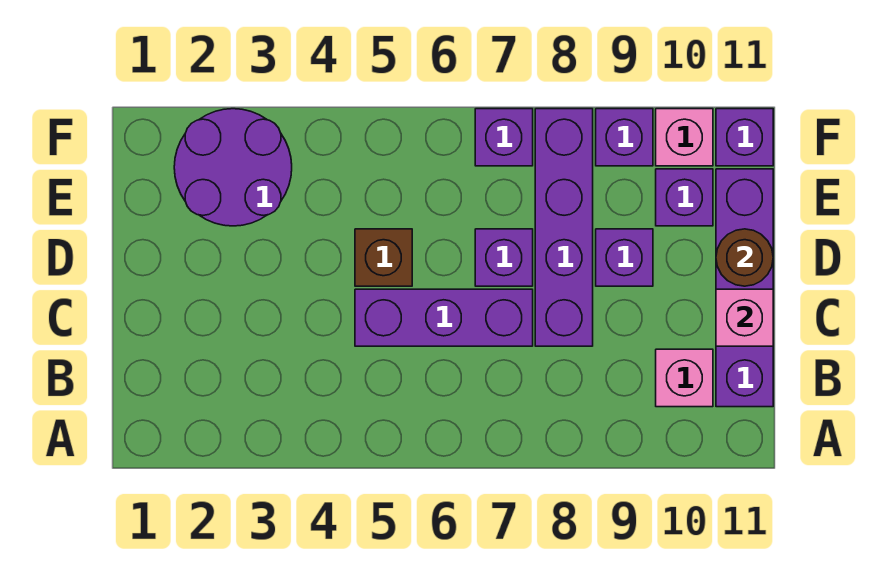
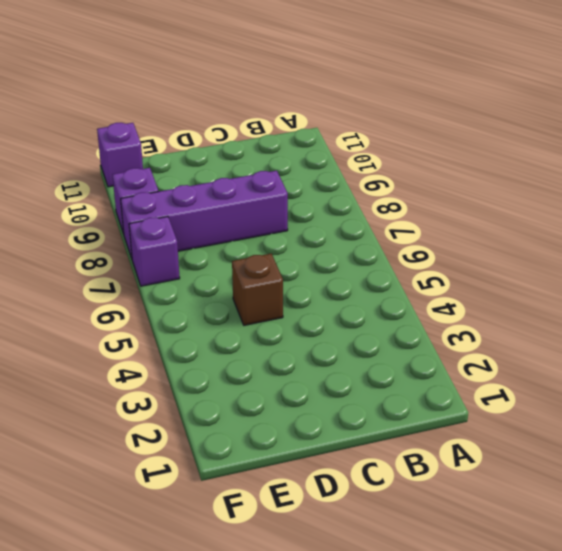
none -> pink 1x1 brick [656,349,713,407]
none -> purple 1x4 brick [716,169,773,407]
none -> purple 1x3 brick [355,289,533,346]

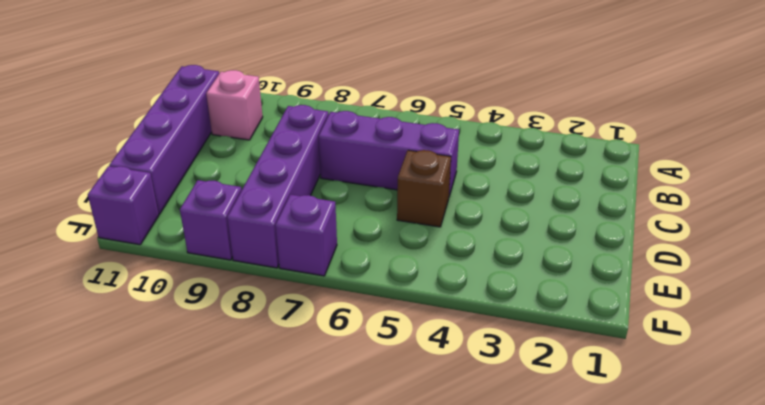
none -> purple 1x1 brick [475,229,533,286]
none -> purple 1x1 brick [596,229,653,286]
none -> purple 2x2 round brick [174,109,292,226]

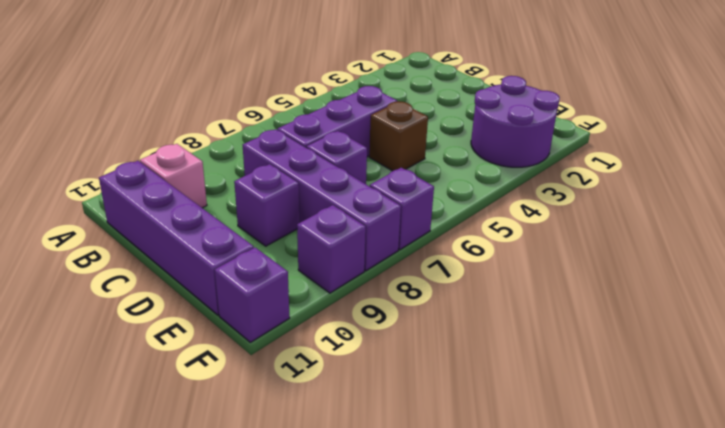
none -> purple 1x1 brick [656,169,713,226]
none -> pink 1x1 brick [656,109,713,166]
none -> pink 1x1 brick [716,289,773,346]

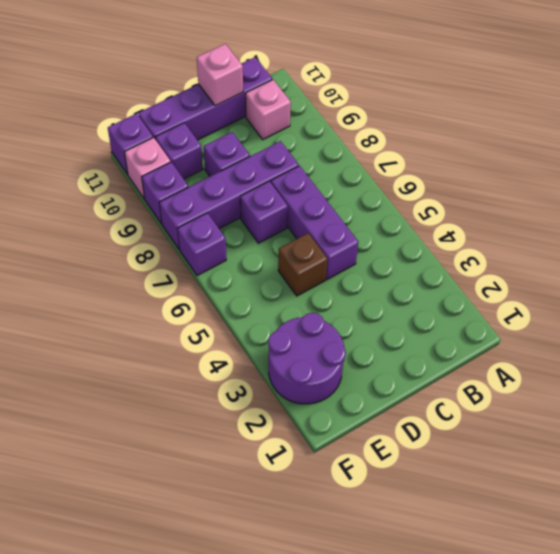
none -> brown 1x1 round brick [716,229,773,286]

